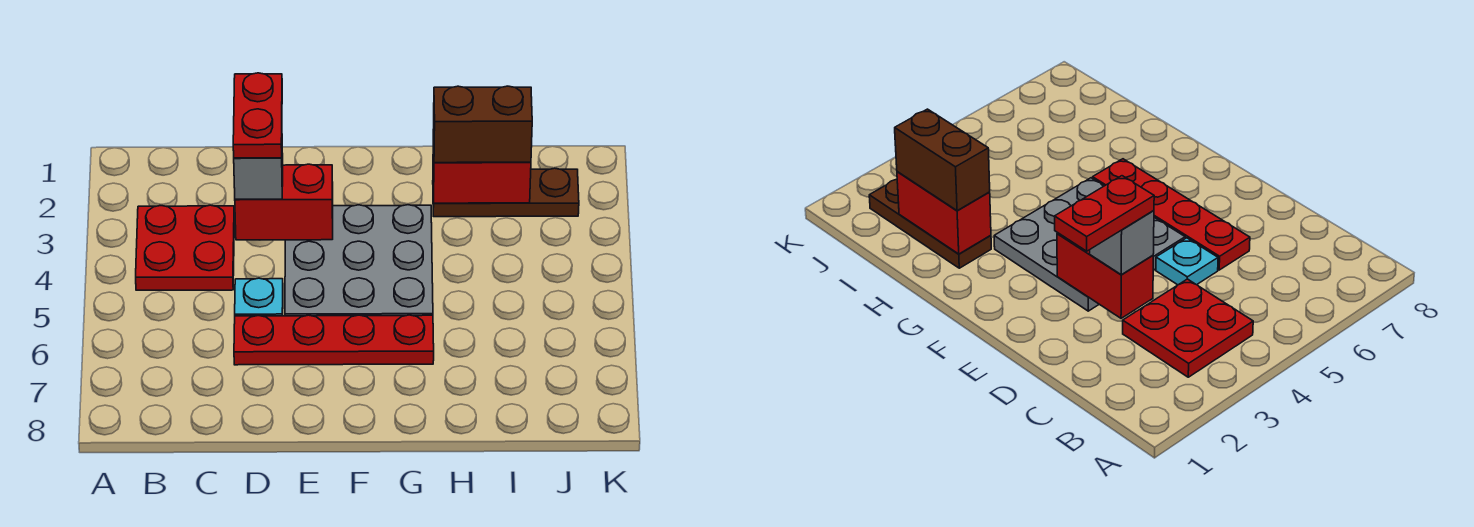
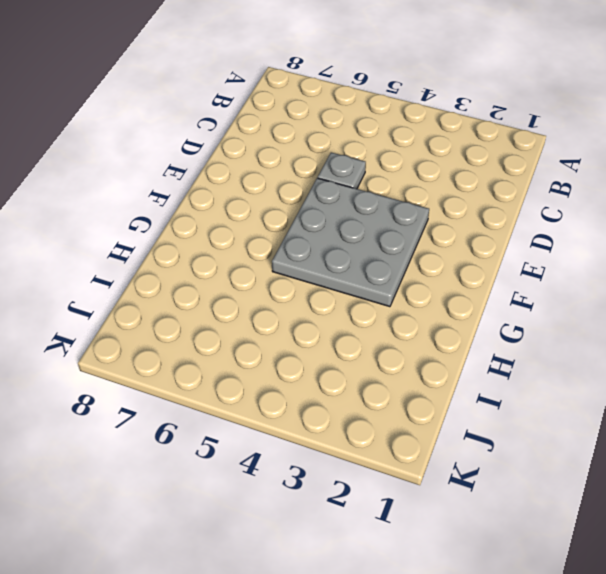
grey 1x1 plate [318,152,366,189] -> cyan 1x1 plate [235,278,283,316]
none -> red 2x2 plate [136,205,234,290]
none -> red 1x4 plate [234,315,434,365]

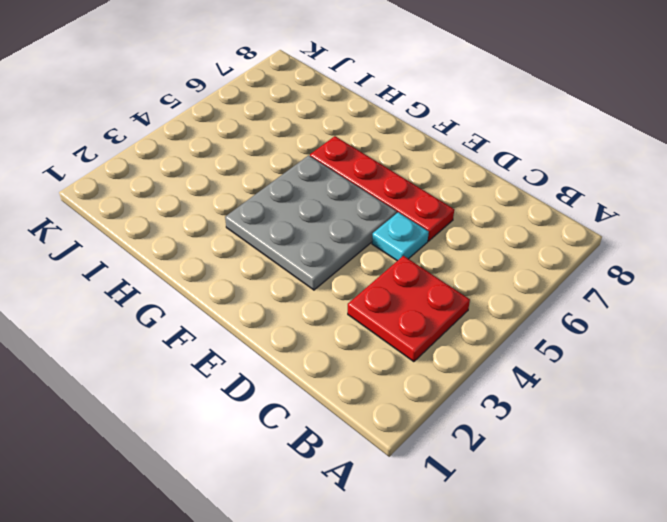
none -> brown 1x3 plate [433,168,579,217]
none -> red 1x2 brick [235,164,333,240]

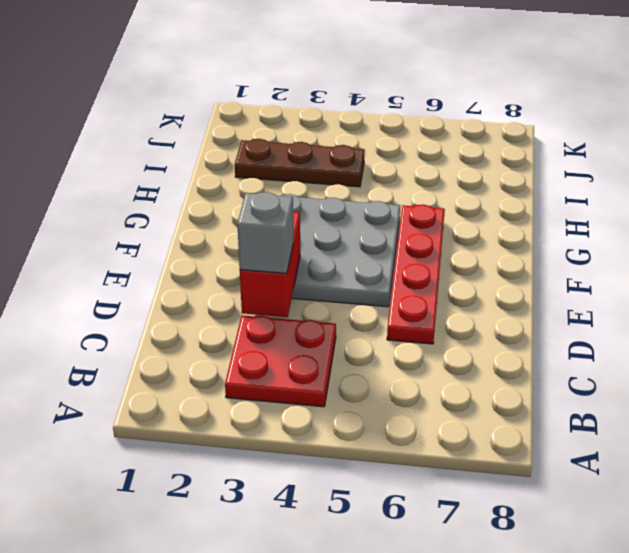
brown 1x3 plate [235,139,365,187] -> brown 1x3 plate turned to [433,168,579,217]
none -> cyan 1x1 plate [235,278,283,316]
none -> red 1x2 brick [433,129,531,203]

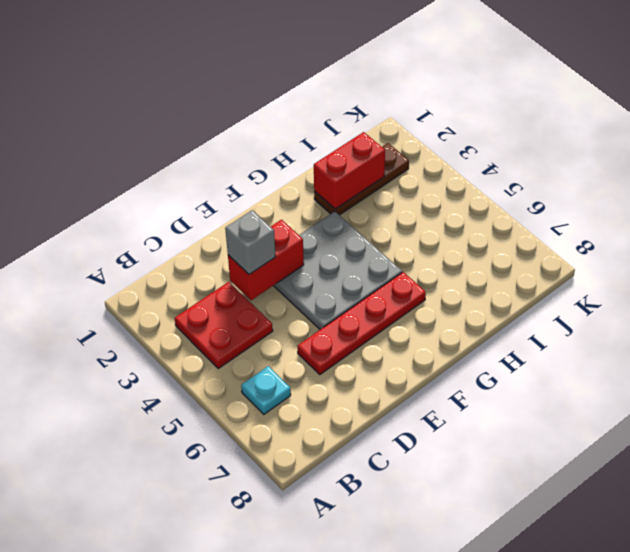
cyan 1x1 plate [241,366,291,414] -> cyan 1x1 plate moved to [235,278,283,316]
none -> brown 1x2 brick [434,86,532,163]
none -> red 1x2 plate [233,73,282,158]

